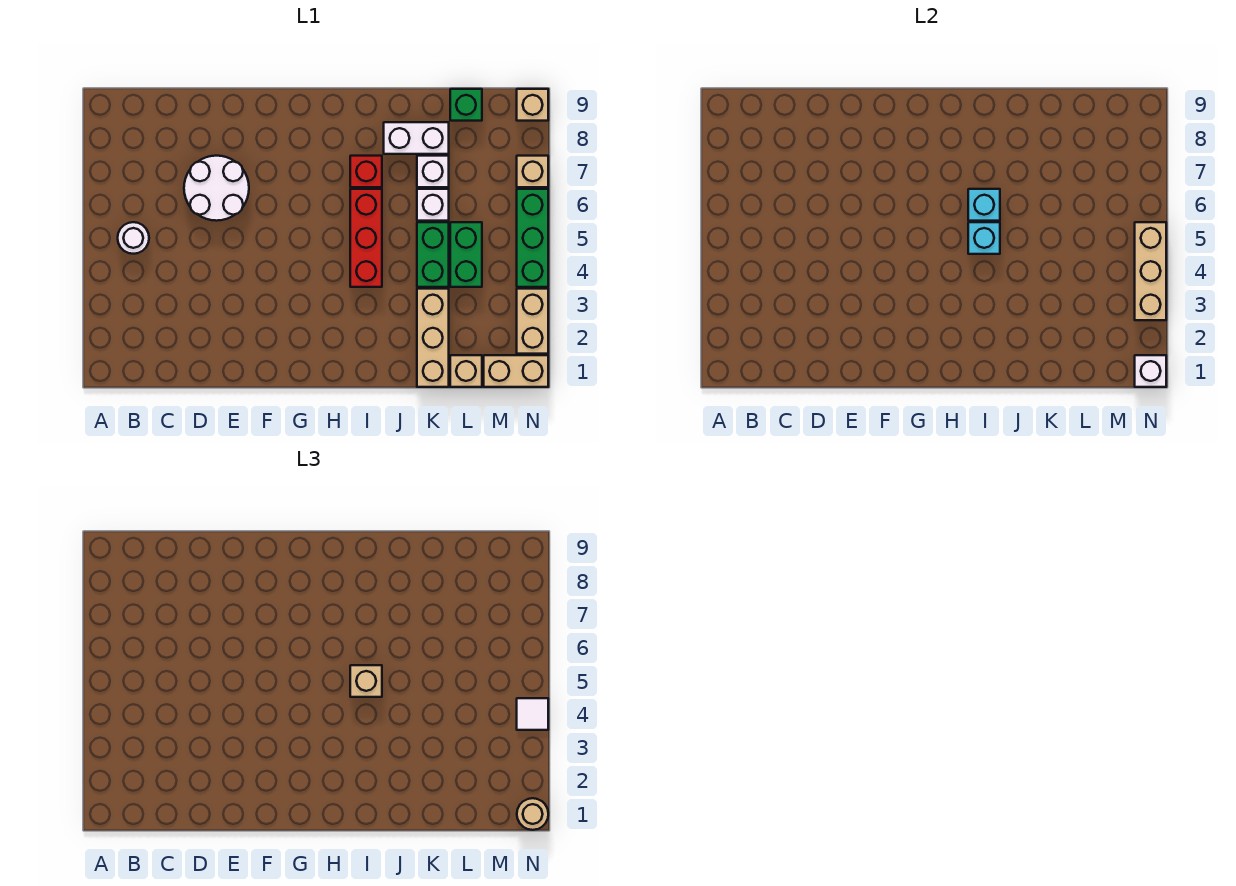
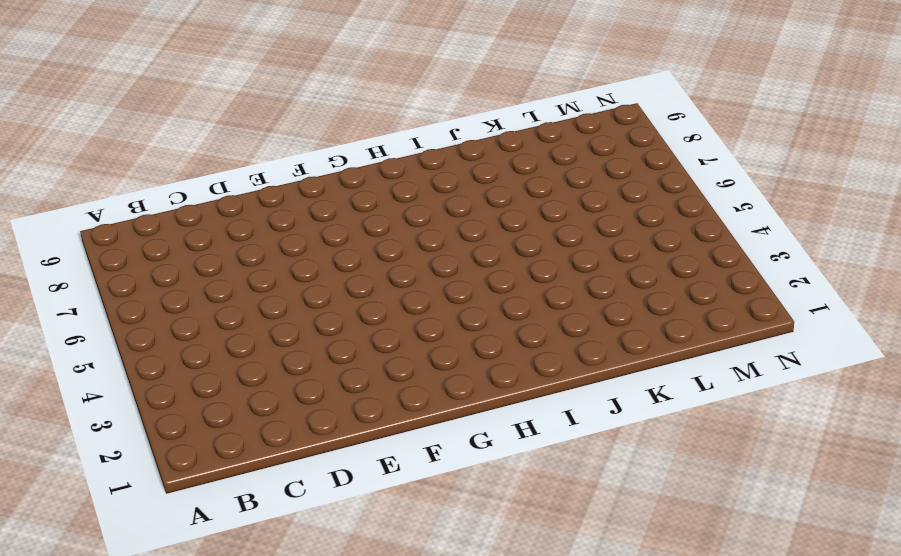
none -> white 1x1 round brick [118,222,149,254]
none -> white 2x2 round brick [184,156,249,221]
none -> red 1x3 brick [350,189,382,287]

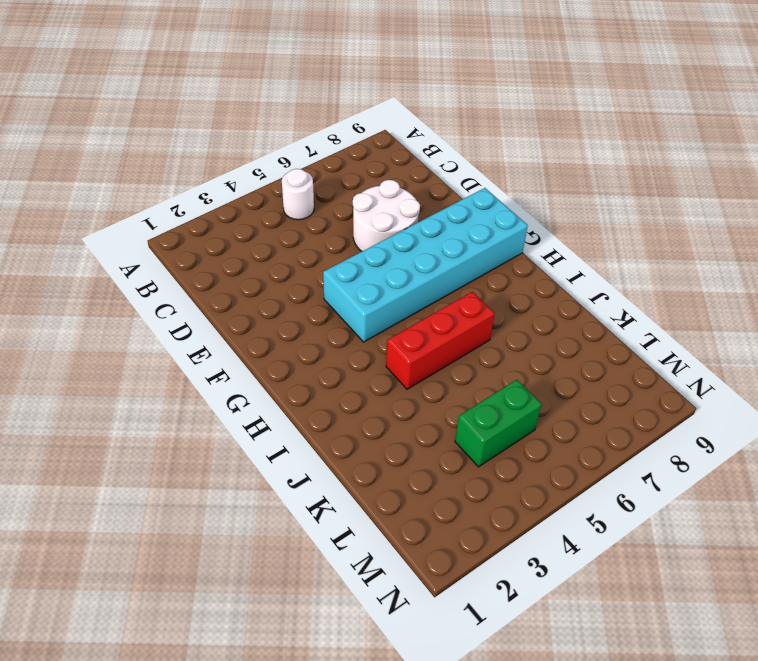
cyan 2x6 brick [323,188,528,342] -> none
none -> red 1x1 brick [350,156,382,187]
none -> white 1x2 brick [384,122,449,154]
none -> tan 1x3 brick [417,289,449,387]

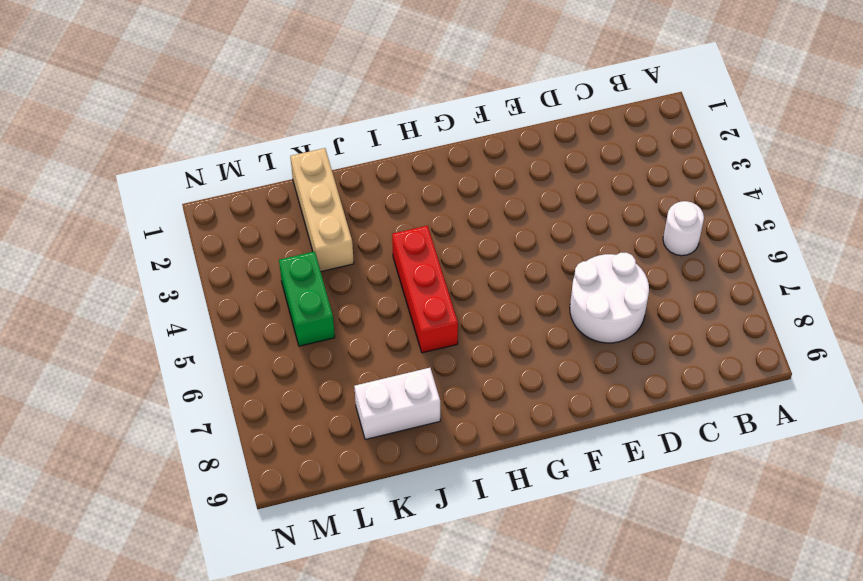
none -> red 1x1 brick [350,156,382,187]
none -> green 1x2 brick [417,222,449,287]
none -> white 1x1 brick [417,189,449,221]

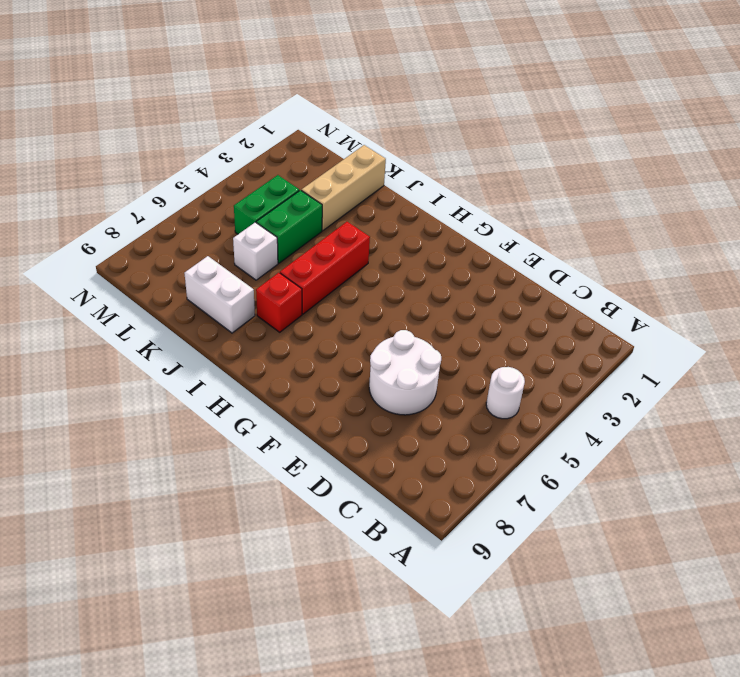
none -> white 1x1 brick [417,156,449,187]
none -> tan 1x1 brick [450,355,482,387]
none -> green 1x1 brick [450,89,482,121]

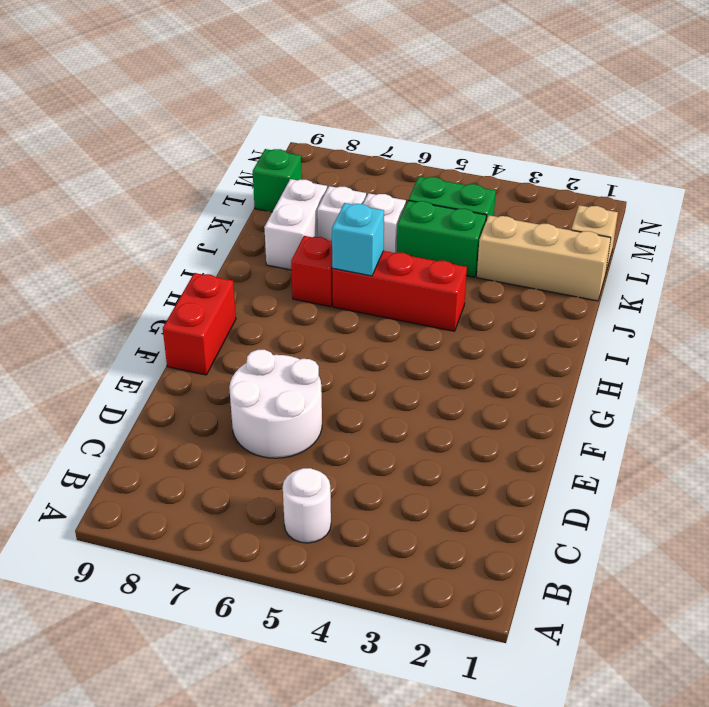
red 1x2 brick [163,273,236,375] -> none
none -> tan 1x2 brick [484,355,548,387]
none -> tan 1x2 brick [517,289,548,354]
none -> green 1x3 brick [517,189,548,287]

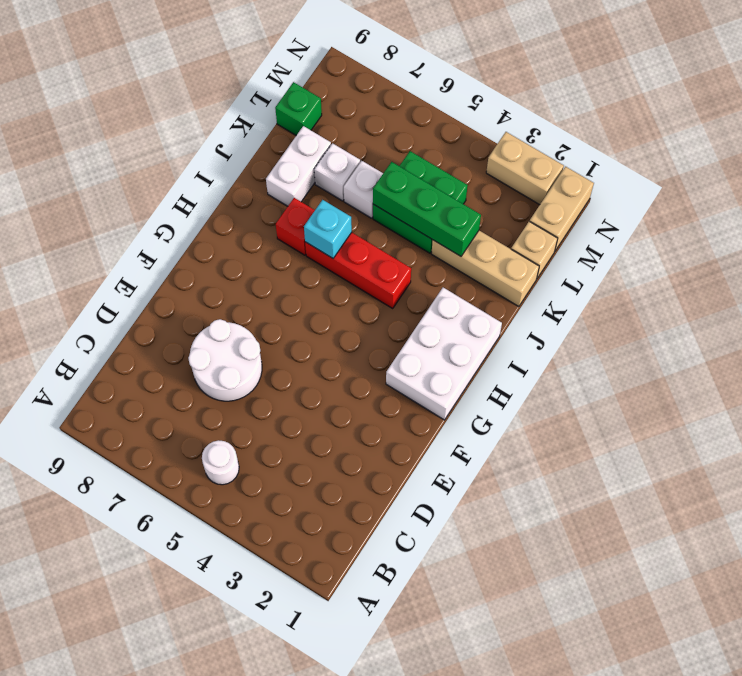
white 2x3 brick [386,288,502,420] -> none
green 1x3 brick [373,162,481,256] -> green 1x3 brick moved to [517,189,548,287]
none -> tan 1x1 brick [517,156,548,187]
none -> tan 1x1 brick [517,89,548,121]
none -> cyan 1x1 brick [968,222,1000,254]

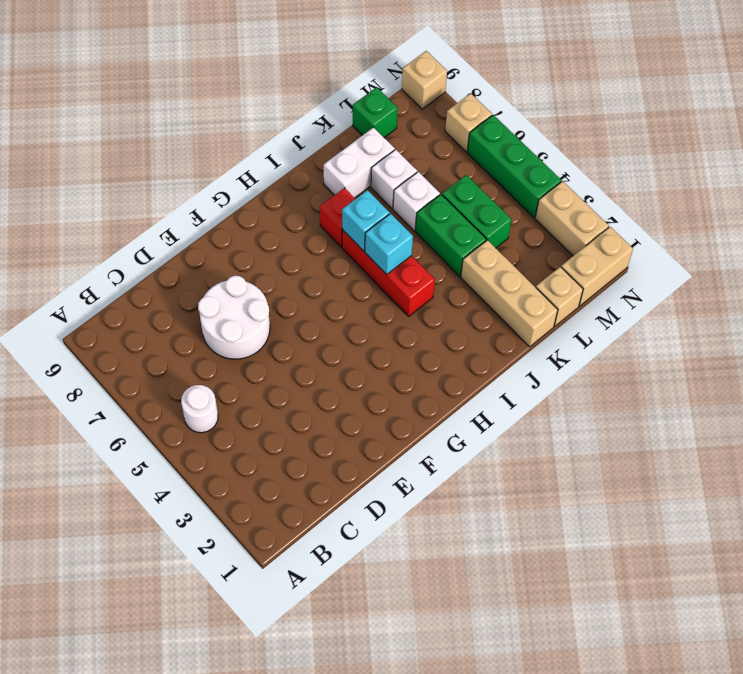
none -> white 1x1 brick [1135,355,1166,387]
none -> tan 1x3 brick [1135,222,1166,320]
none -> tan 1x1 brick [350,665,382,697]

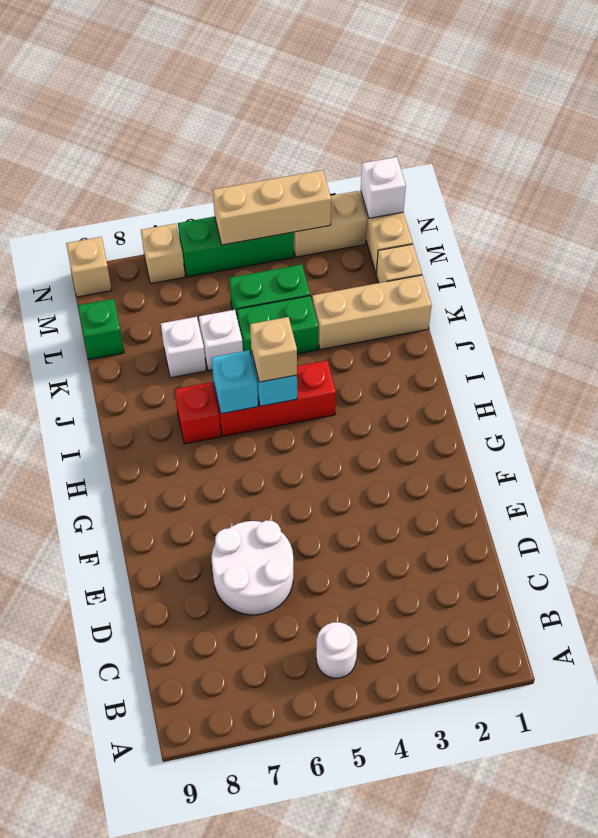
none -> white 1x2 brick [384,122,449,154]
none -> tan 1x1 round brick [517,798,548,830]
none -> white 1x1 tile [517,698,548,730]

